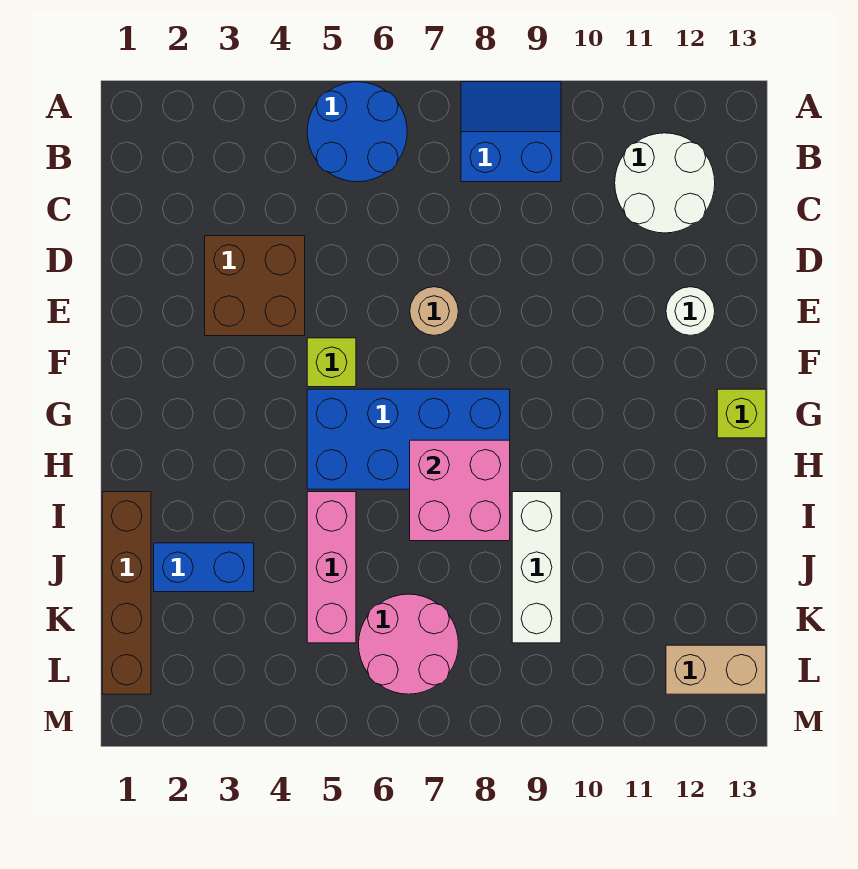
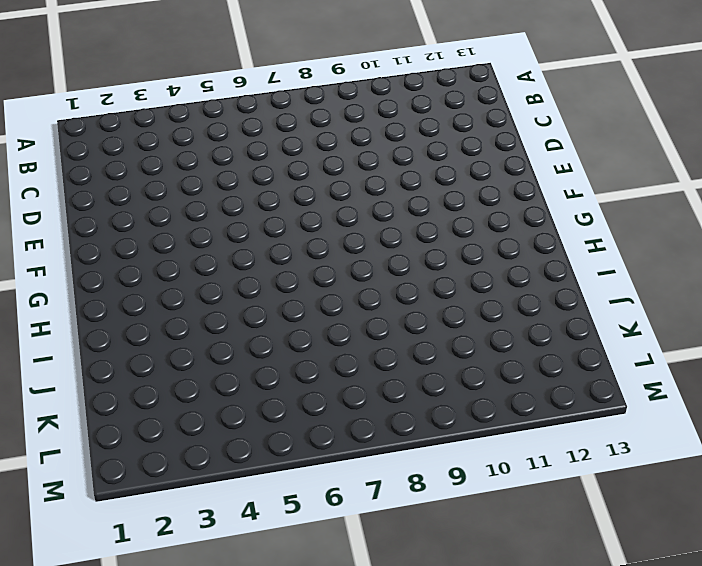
none -> blue 2x2 round brick [307,82,407,182]
none -> blue 2x2 slope [461,82,561,182]
none -> white 2x2 round brick [615,133,715,233]

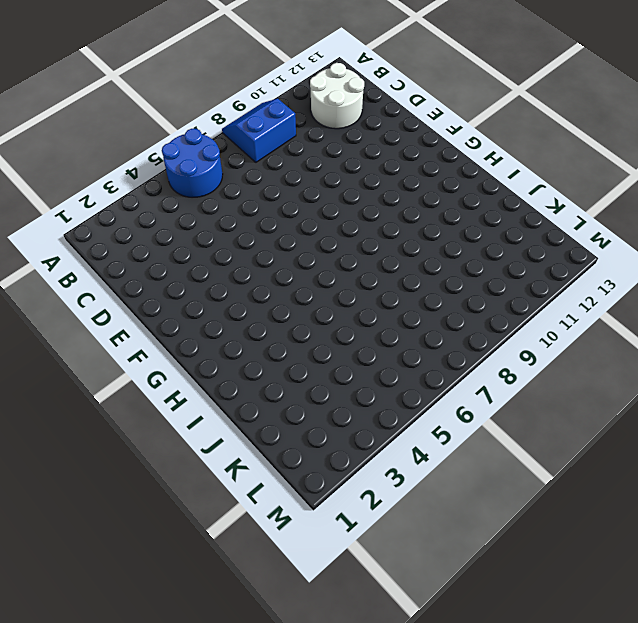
none -> brown 2x2 brick [205,236,305,336]
none -> tan 1x1 round brick [410,287,458,335]
none -> white 1x1 round brick [666,287,715,336]

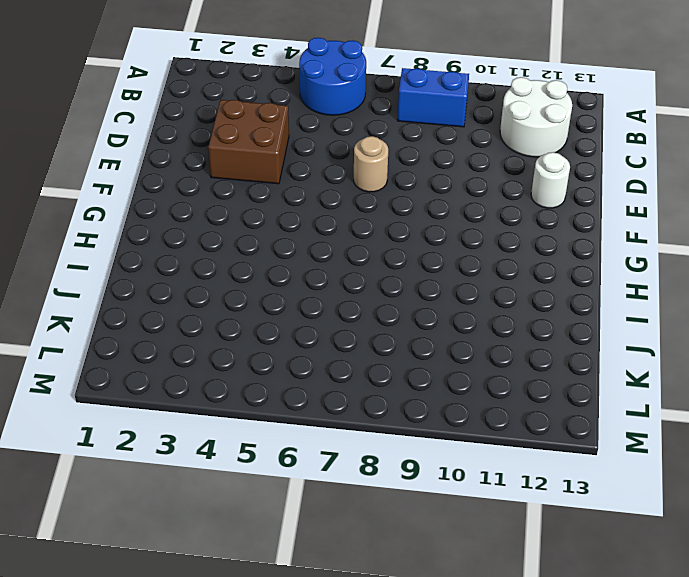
none -> lime 1x1 brick [307,338,356,387]
none -> blue 2x4 brick [307,389,510,489]
none -> lime 1x1 brick [717,389,766,438]

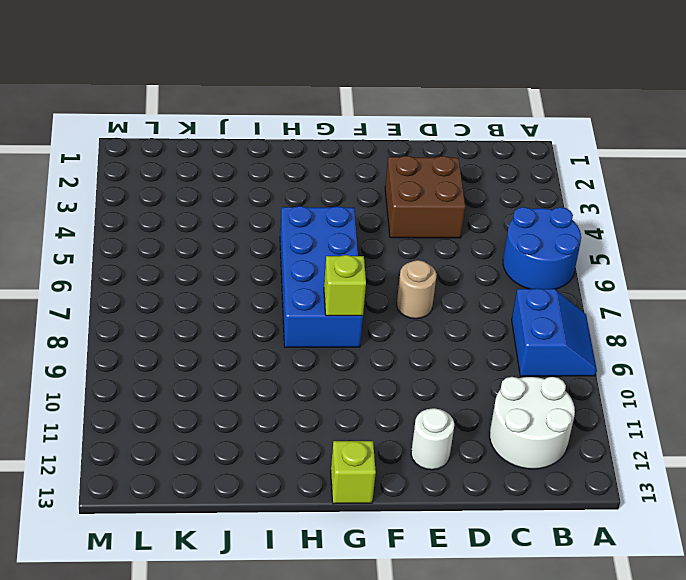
lime 1x1 brick [324,255,366,316] -> lime 1x1 brick moved to [307,338,356,387]
none -> brown 1x4 brick [102,492,151,694]
none -> pink 1x3 brick [307,492,356,643]
none -> white 1x3 brick [512,492,561,643]

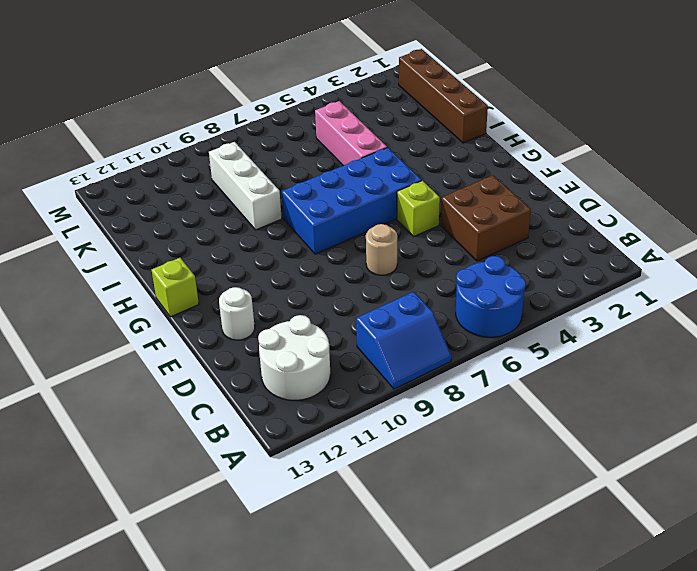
none -> blue 1x2 brick [154,543,254,592]
none -> pink 2x2 round brick [359,594,459,694]
none -> tan 1x2 brick [666,645,766,694]

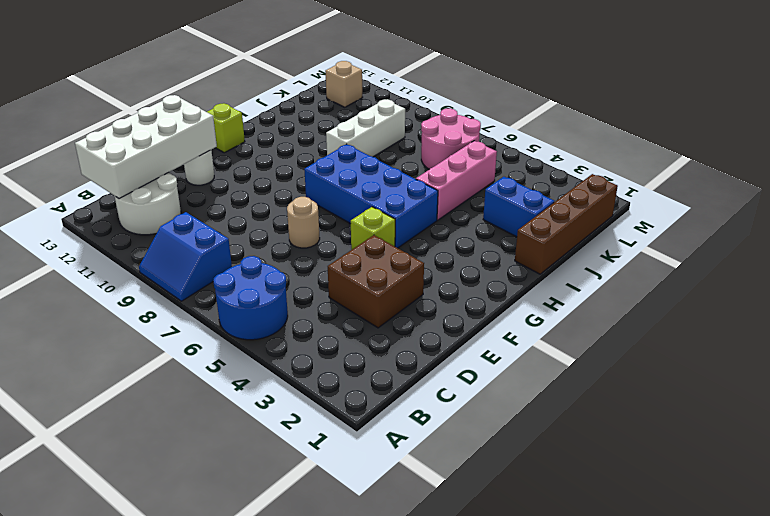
white 2x4 brick [75,95,217,199] -> none
tan 1x1 brick [325,61,363,107] -> tan 1x2 brick [666,645,766,694]
none -> pink 2x2 brick [410,440,510,541]

